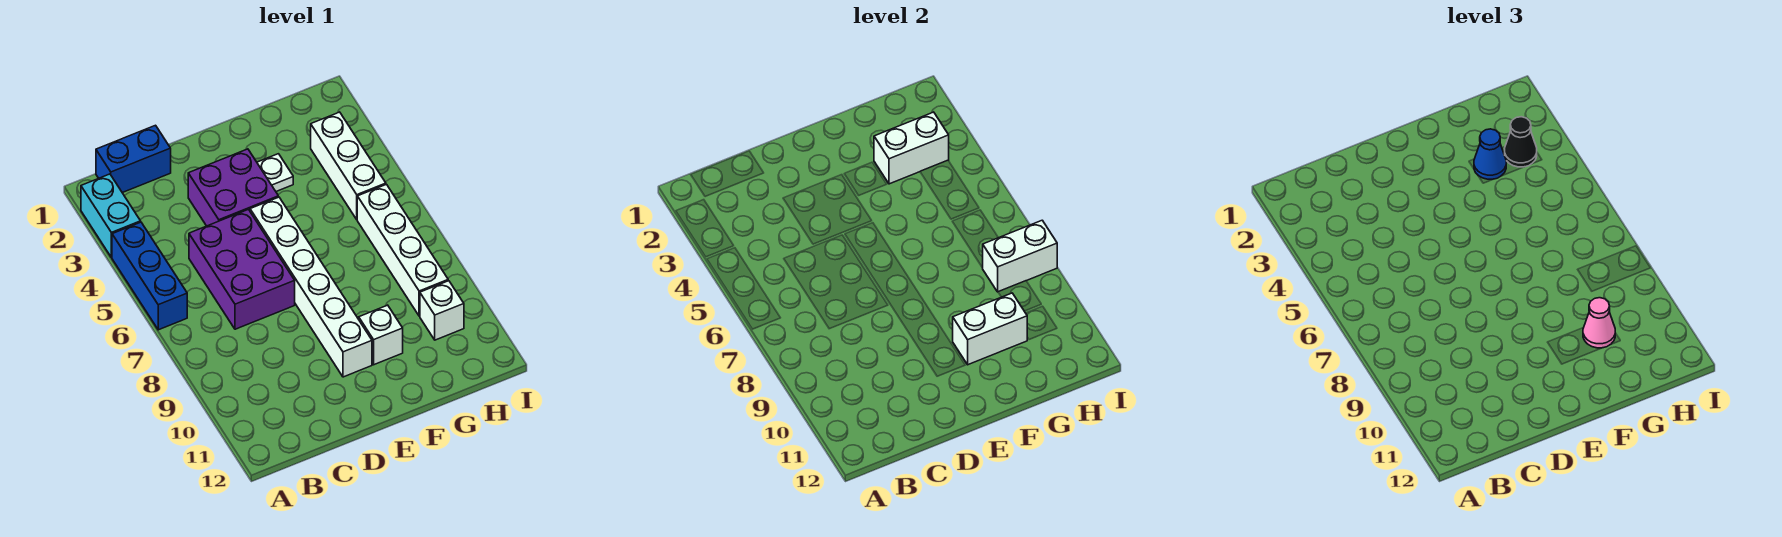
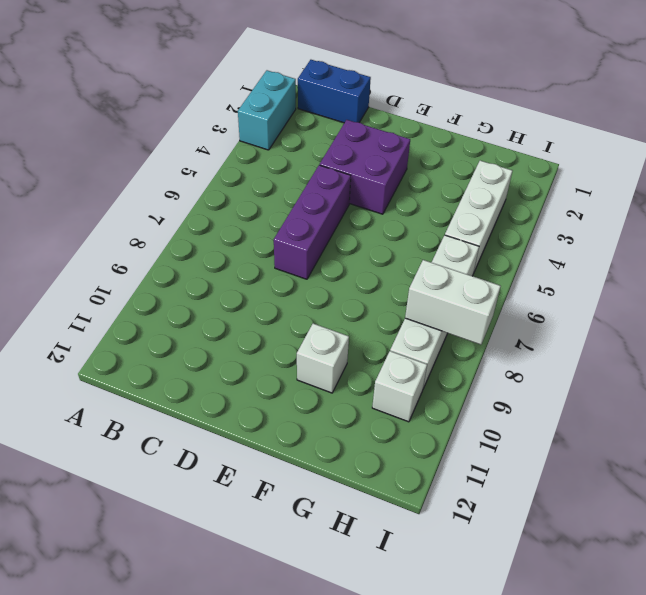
purple 1x3 brick [274,165,351,279] -> purple 2x3 brick [189,209,295,329]
none -> blue 1x3 brick [112,222,187,330]
none -> white 1x6 brick [250,197,372,377]
none -> white 1x1 plate [257,154,293,191]

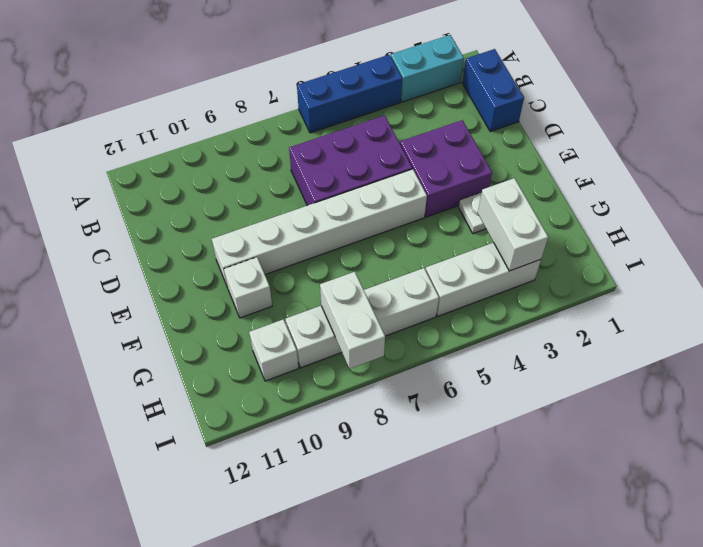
none -> white 1x2 brick [953,293,1027,365]
none -> blue 1x1 cone [1474,129,1506,180]
none -> pink 1x1 cone [1583,298,1615,348]

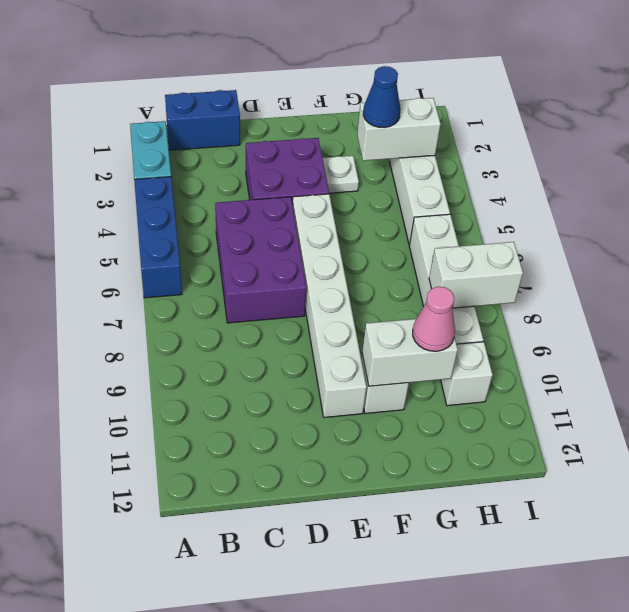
none -> black 1x1 cone [1505,117,1537,167]

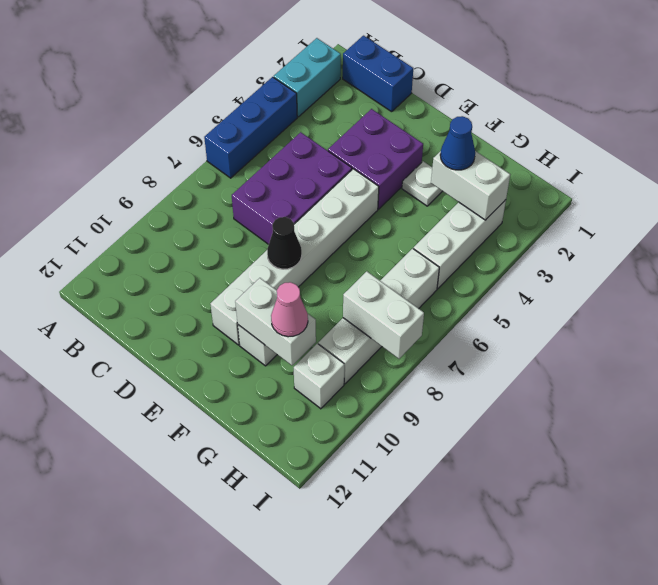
black 1x1 cone [267,217,302,269] -> black 1x1 cone moved to [1505,117,1537,167]

